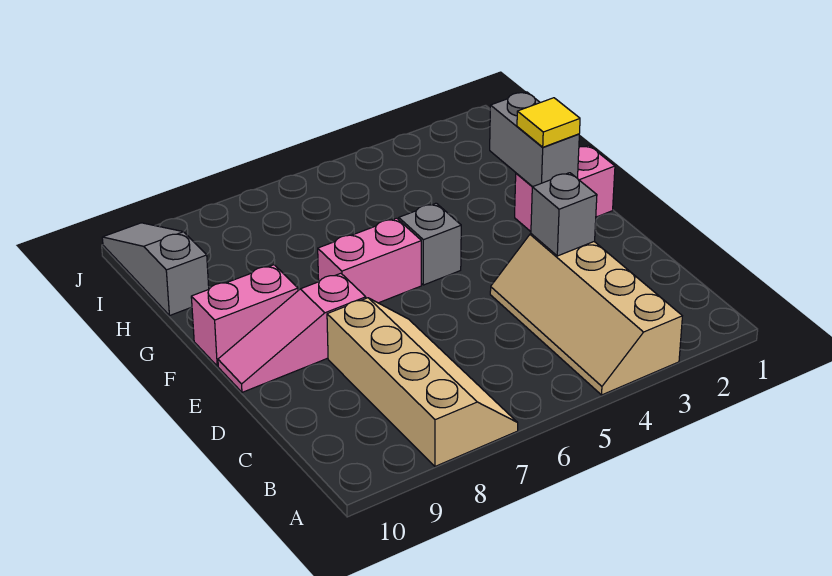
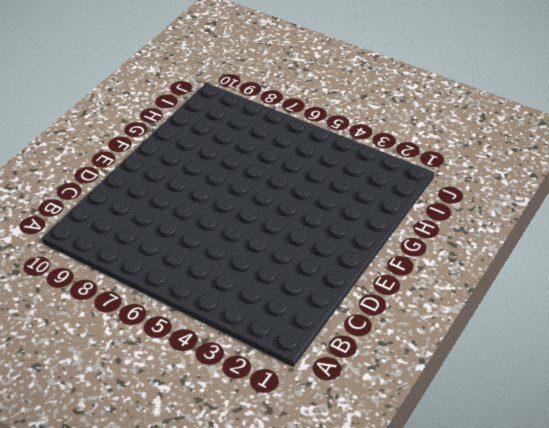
none -> tan 2x4 slope [490,234,682,395]
none -> tan 2x4 slope [327,298,518,466]

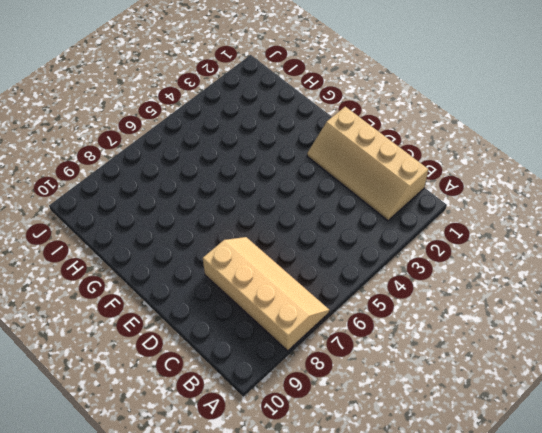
tan 2x4 slope [307,107,428,221] -> tan 2x4 slope moved to [490,234,682,395]
none -> pink 1x3 slope [218,273,366,392]
none -> pink 1x2 brick [515,145,615,232]

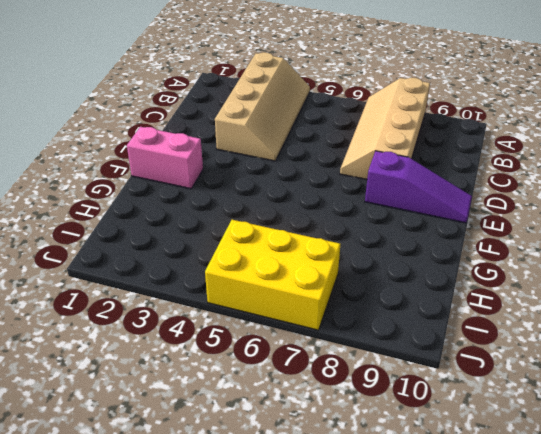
purple 1x3 slope [365,151,472,223] -> pink 1x3 slope [218,273,366,392]
yellow 2x3 brick [205,220,340,330] -> none
none -> grey 1x1 brick [399,203,461,285]
none -> pink 1x2 brick [318,218,421,303]

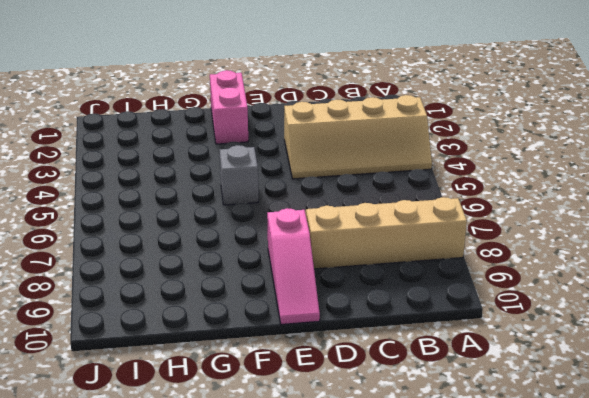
none -> pink 1x2 brick [318,218,421,303]
none -> pink 1x2 brick [191,265,298,366]

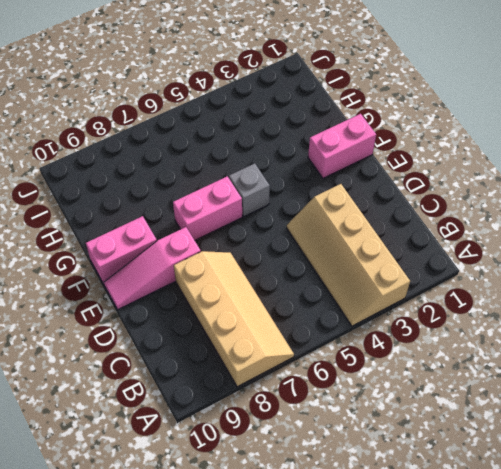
none -> grey 1x3 slope [102,223,209,315]
none -> grey 1x1 brick [531,173,597,256]

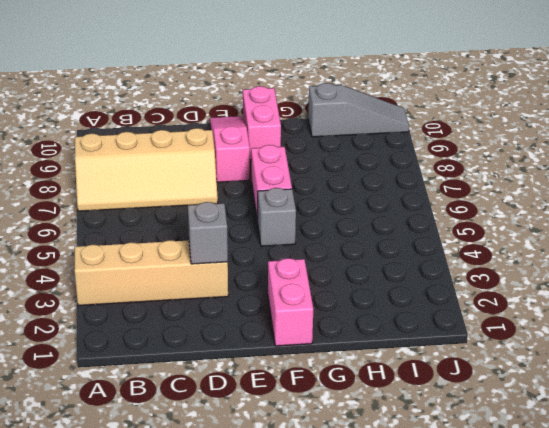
none -> grey 1x2 brick [490,92,579,187]
none -> yellow 1x1 tile [517,98,580,147]

